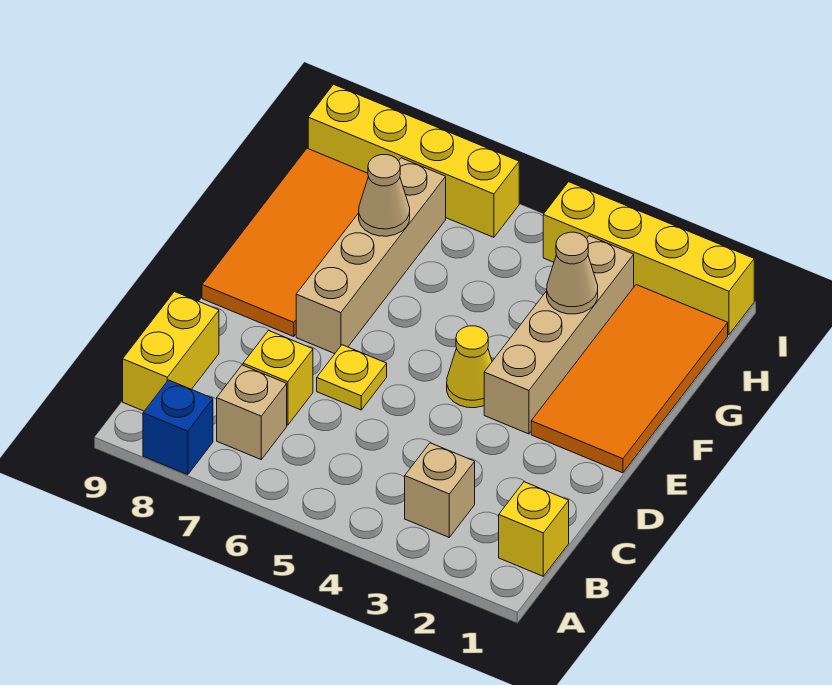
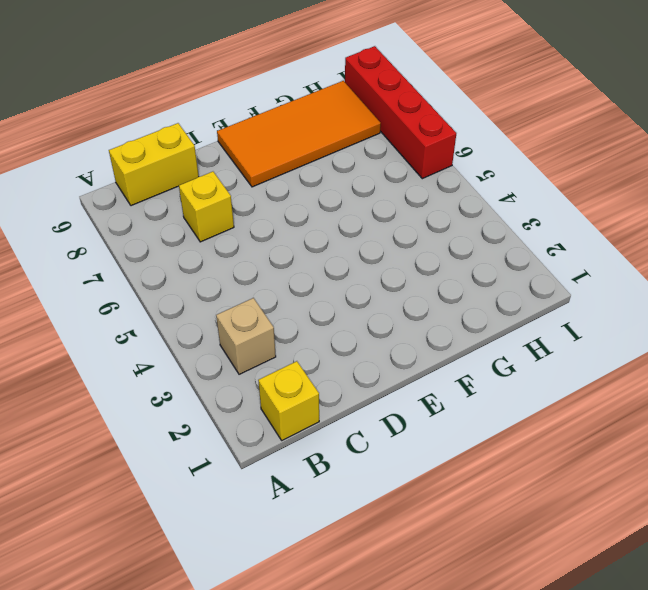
red 1x4 brick [345,46,456,179] -> yellow 1x4 brick [308,84,519,237]
none -> blue 1x1 brick [143,380,213,475]
none -> tan 1x1 brick [217,365,287,459]
none -> yellow 1x1 plate [317,345,387,410]

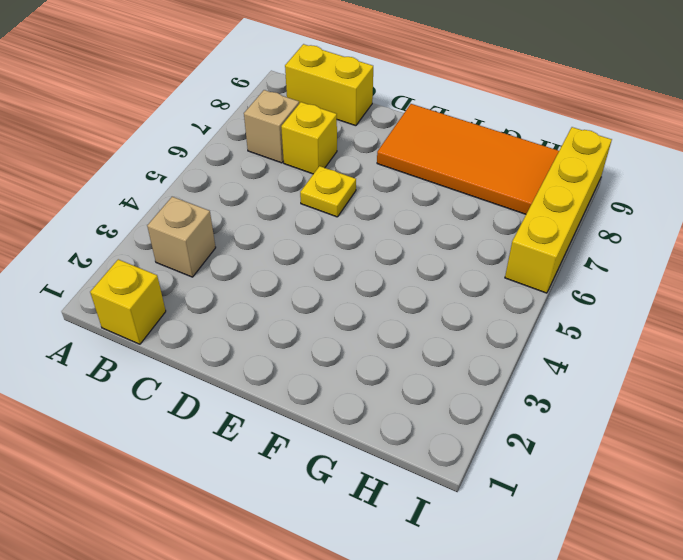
none -> blue 1x1 brick [143,380,213,475]
none -> orange 2x4 tile [531,285,728,473]
none -> tan 1x4 brick [484,236,634,434]

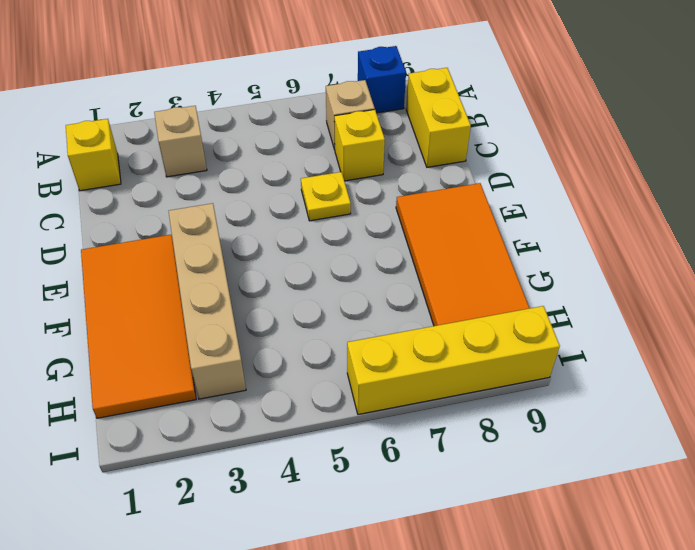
none -> yellow 1x1 cone [447,326,492,408]
none -> tan 1x4 brick [296,158,446,354]
none -> yellow 1x4 brick [543,182,754,335]

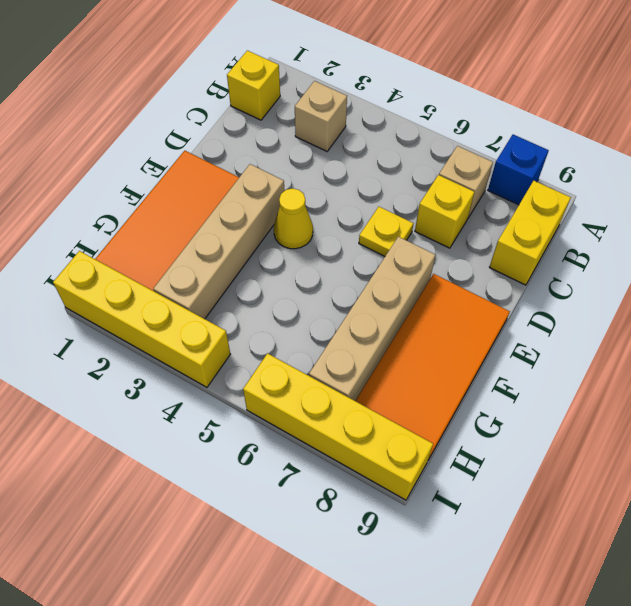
none -> tan 1x1 cone [547,232,598,314]
none -> tan 1x1 cone [359,155,410,236]

